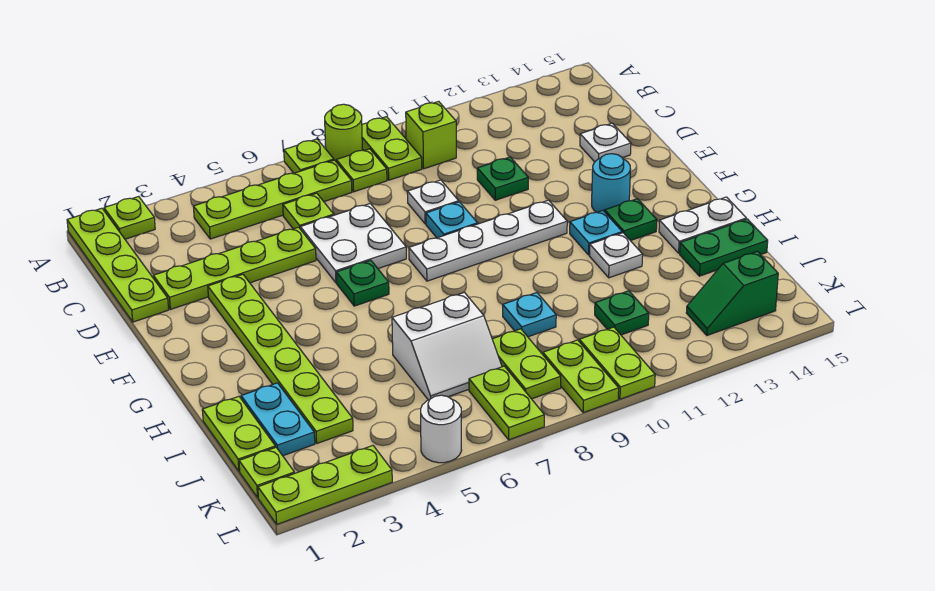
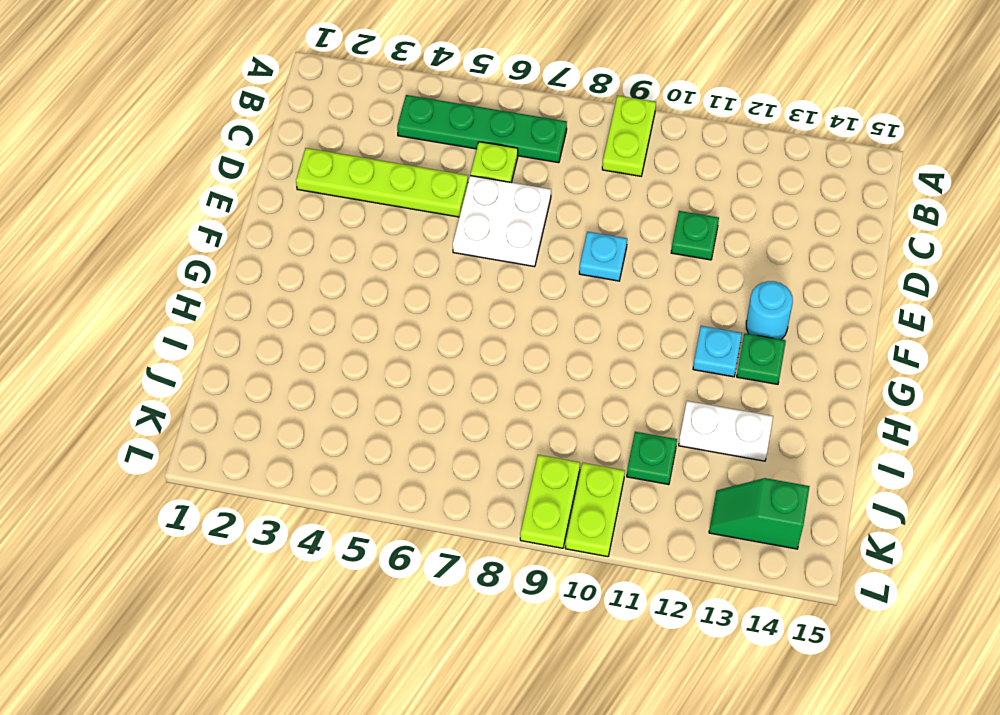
green 1x4 plate [397,95,567,163] -> lime 1x4 plate [193,160,352,239]
white 1x2 plate [679,401,773,461] -> white 1x2 plate moved to [659,197,746,253]
none -> lime 1x4 plate [67,208,169,322]
none -> lime 1x1 plate [104,196,155,239]
none -> lime 1x1 plate [284,139,334,173]
none -> lime 1x1 round brick [325,104,362,161]

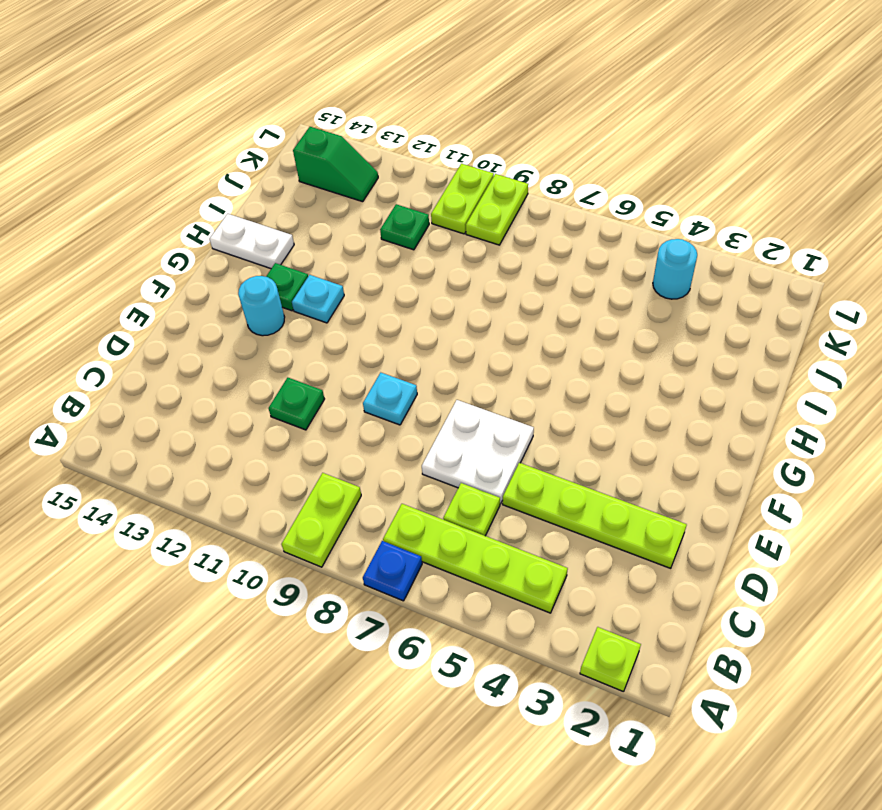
blue 1x1 plate [363,541,422,601] -> lime 1x1 plate [284,139,334,173]
cyan 1x1 round brick [653,239,697,299] -> none
none -> lime 1x4 plate [67,208,169,322]
none -> lime 1x1 round brick [325,104,362,161]
none -> lime 1x1 plate [336,149,387,192]
none -> lime 1x1 brick [406,101,456,169]

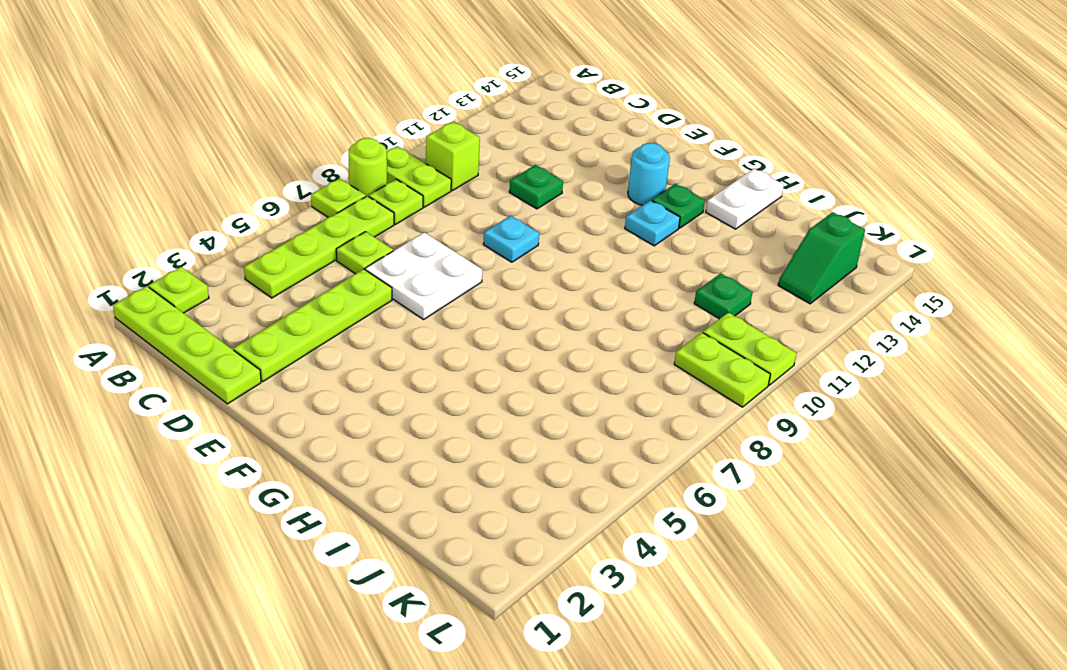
none -> white 1x1 plate [407,180,459,224]
none -> white 1x1 plate [580,123,631,162]
none -> lime 1x6 plate [208,274,353,443]
none -> green 1x1 plate [336,260,389,306]

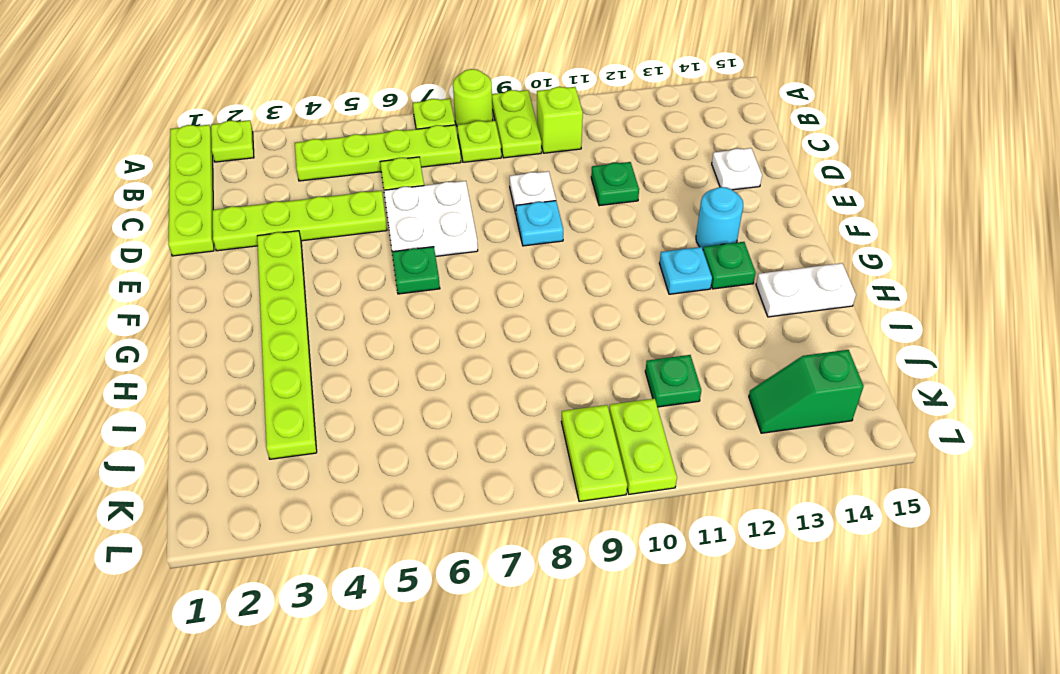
none -> white 1x4 plate [409,200,567,281]
none -> white 1x1 plate [590,233,643,278]
none -> lime 1x2 plate [202,396,275,471]
none -> cyan 1x2 plate [241,383,315,456]

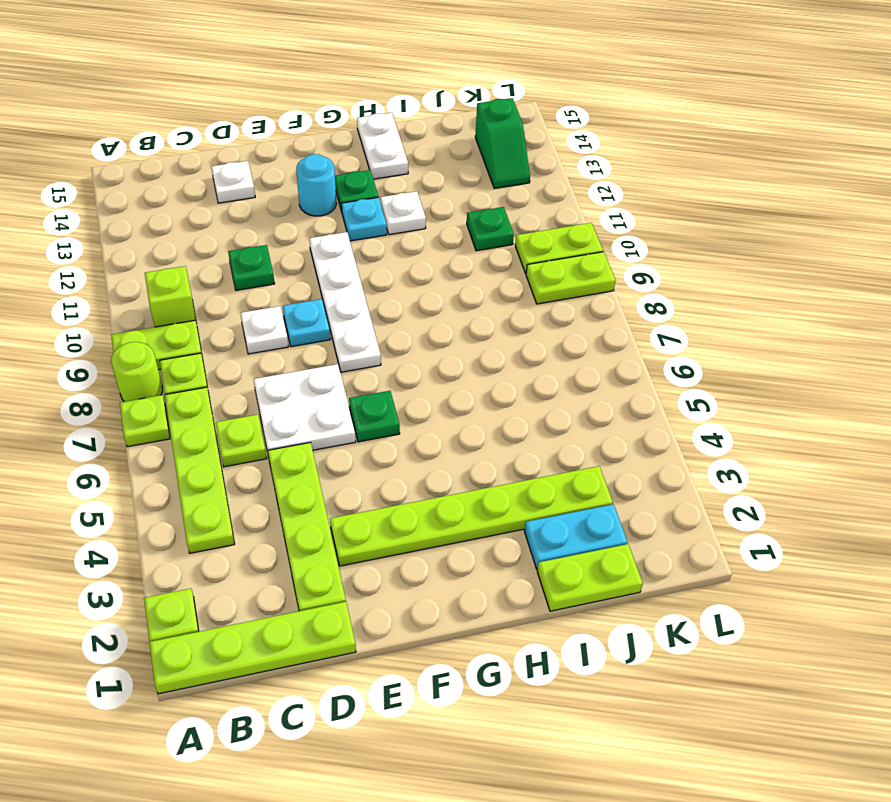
none -> white 2x2 slope [392,292,502,400]
none -> cyan 1x1 plate [503,293,556,337]
none -> green 1x2 plate [680,219,768,276]
none -> lime 1x2 plate [492,329,561,399]

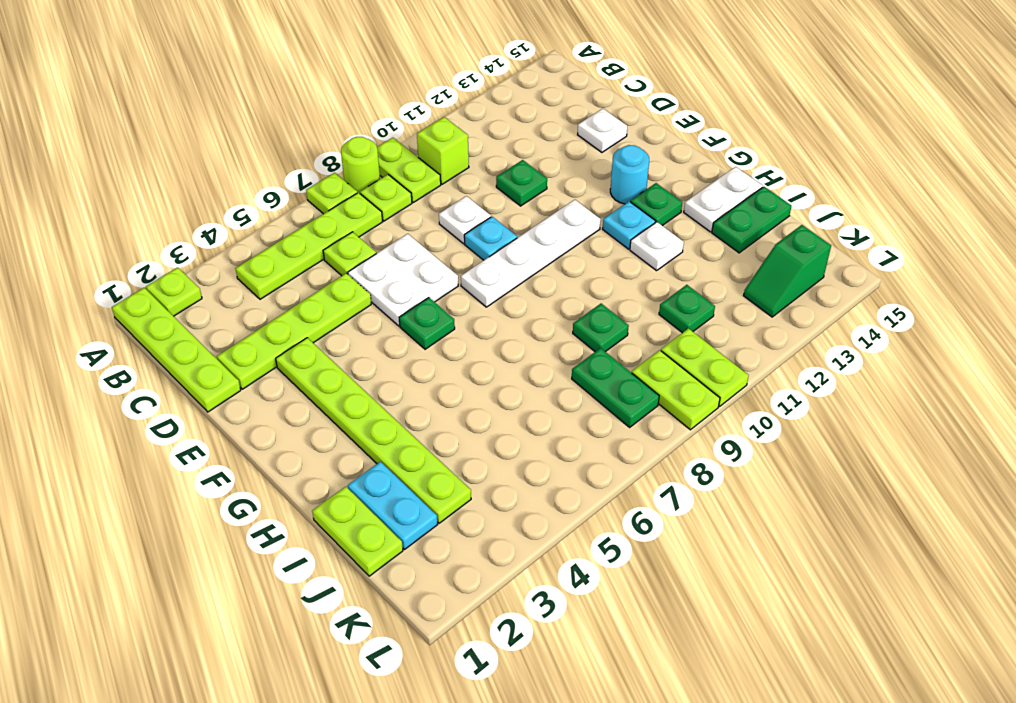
green 1x1 plate [573,304,629,352] -> cyan 1x1 plate [503,293,556,337]
green 1x2 plate [572,348,659,427] -> lime 1x2 plate [492,329,561,399]
none -> white 2x2 slope [392,292,502,400]
none -> lime 1x1 plate [239,447,295,497]
none -> lime 1x2 plate [469,366,544,440]
none -> lime 1x3 plate [258,446,392,524]

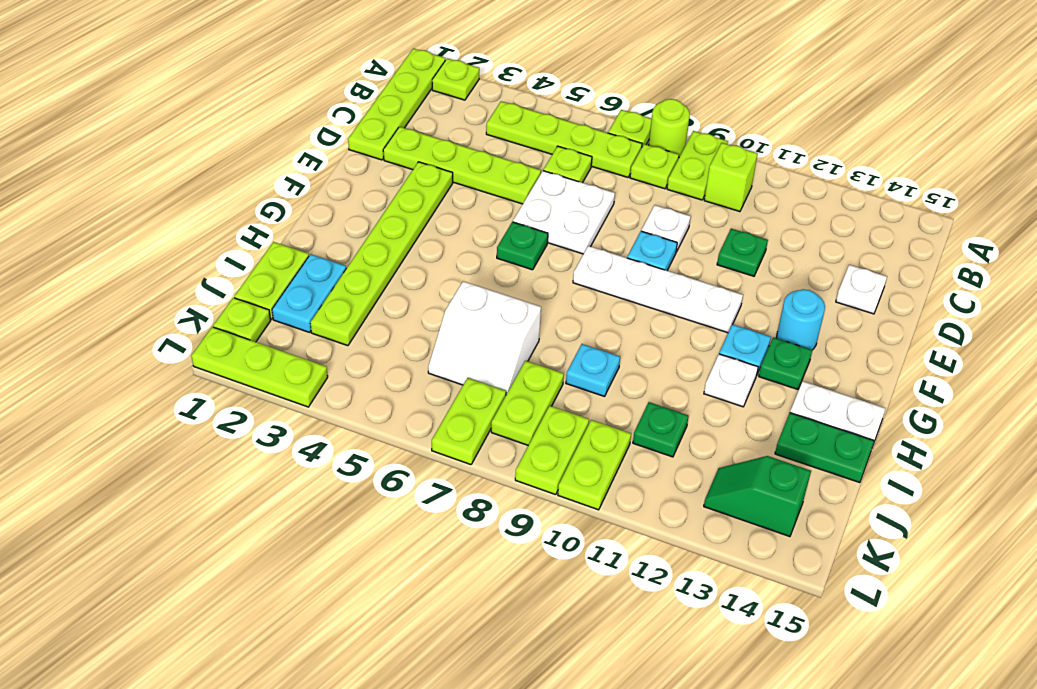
none -> white 1x1 round brick [421,395,462,463]

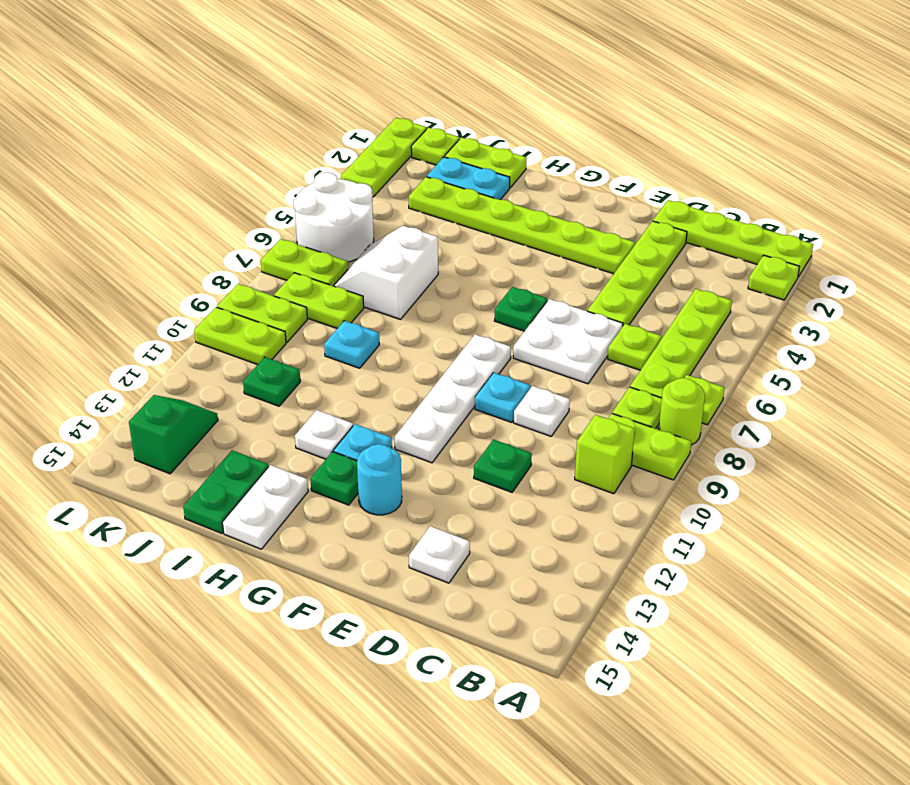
white 2x2 round brick [294,172,374,262] -> white 1x1 round brick [421,395,462,463]

